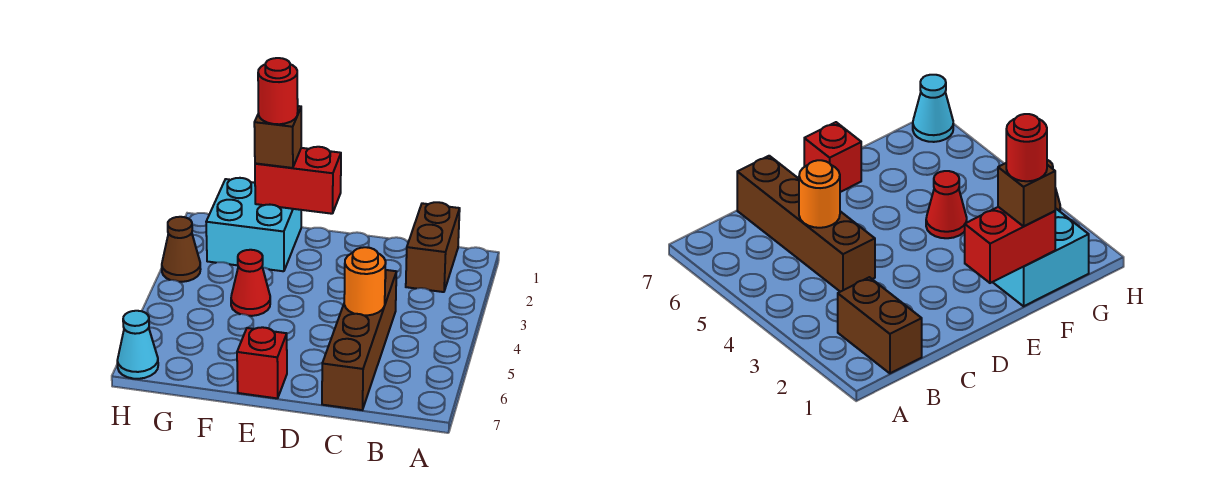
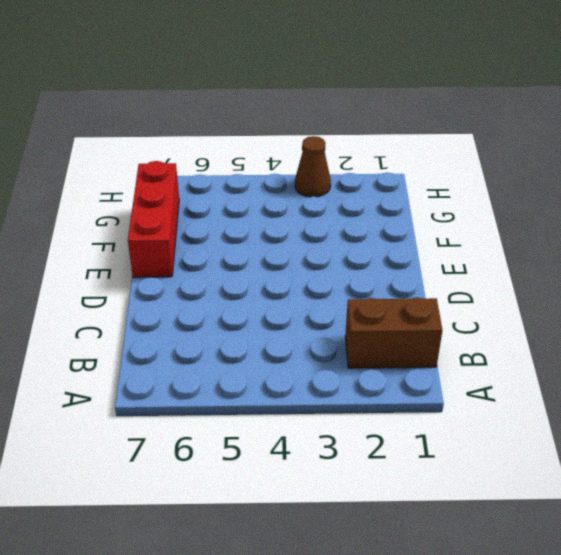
red 1x3 brick [128,161,179,277] -> red 1x1 brick [237,327,287,398]
none -> brown 1x4 brick [322,270,396,410]
none -> cyan 2x2 brick [206,178,301,271]

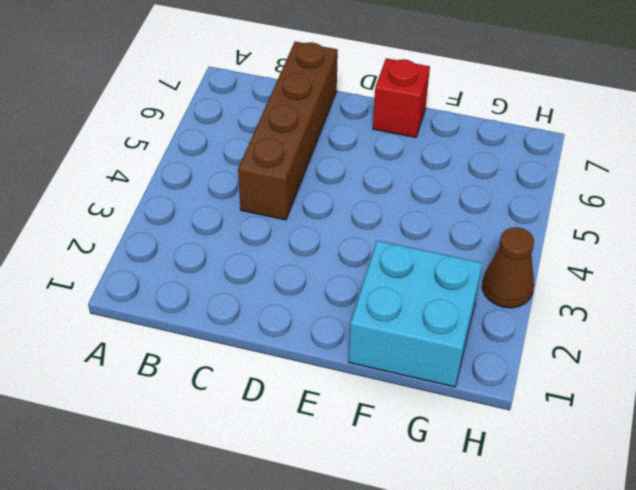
none -> brown 1x2 brick [406,202,460,292]
none -> red 1x1 cone [231,250,270,316]

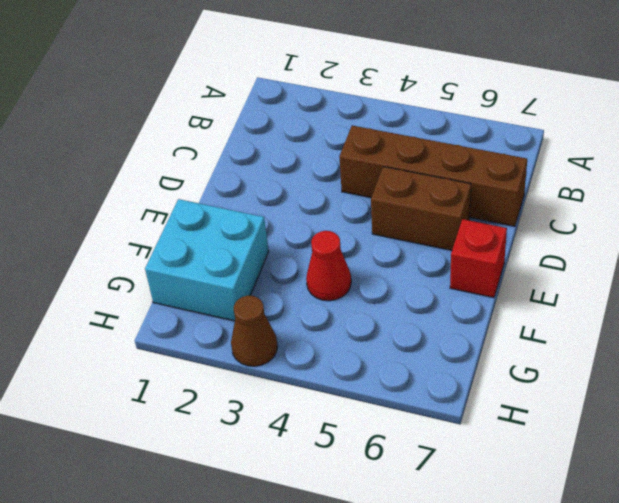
brown 1x2 brick [371,167,471,250] -> brown 1x2 brick moved to [406,202,460,292]
none -> cyan 1x1 cone [117,311,158,379]
none -> orange 1x1 round brick [344,247,386,316]

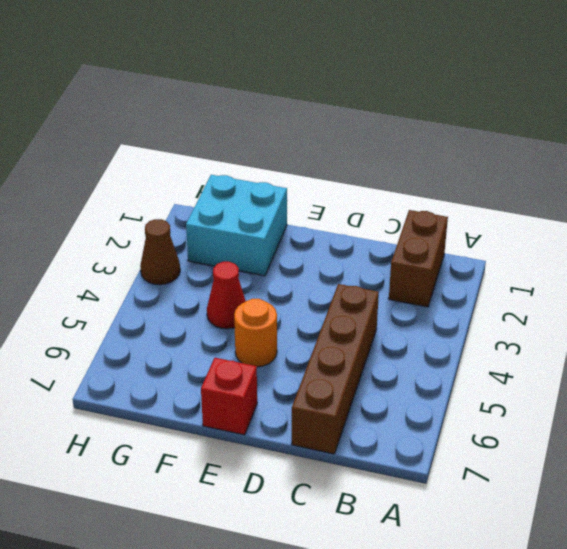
orange 1x1 round brick [234,299,277,367] -> orange 1x1 round brick moved to [344,247,386,316]
none -> cyan 1x1 cone [117,311,158,379]
none -> red 1x2 brick [255,147,341,214]

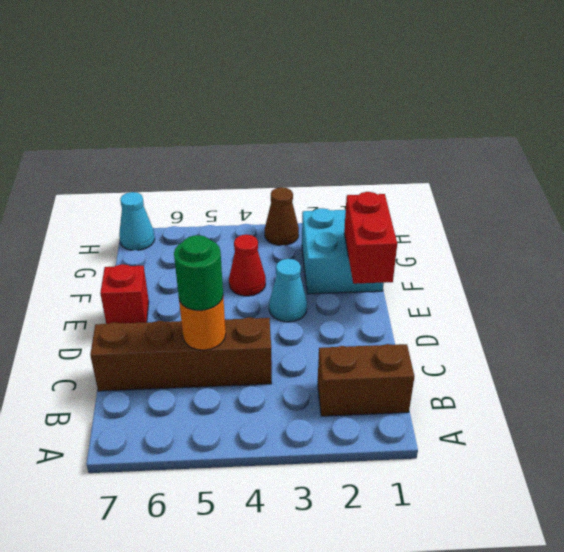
green 1x1 round brick [174,235,223,310] -> none
cyan 1x1 cone [269,259,307,322] -> none
none -> brown 1x1 brick [254,106,301,168]
none -> red 1x1 round brick [258,58,298,124]

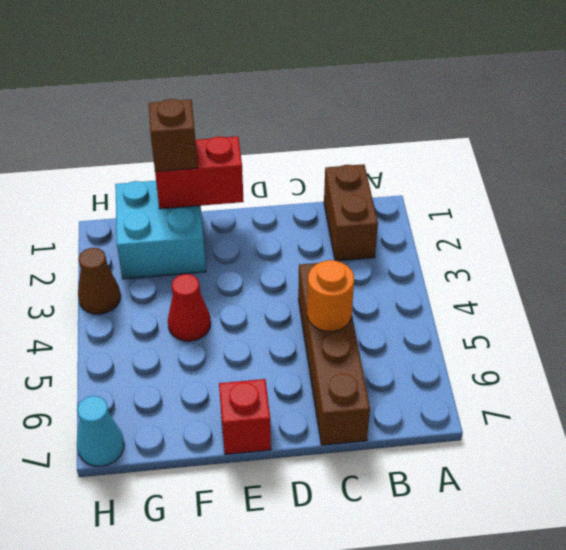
none -> red 1x1 round brick [258,58,298,124]

